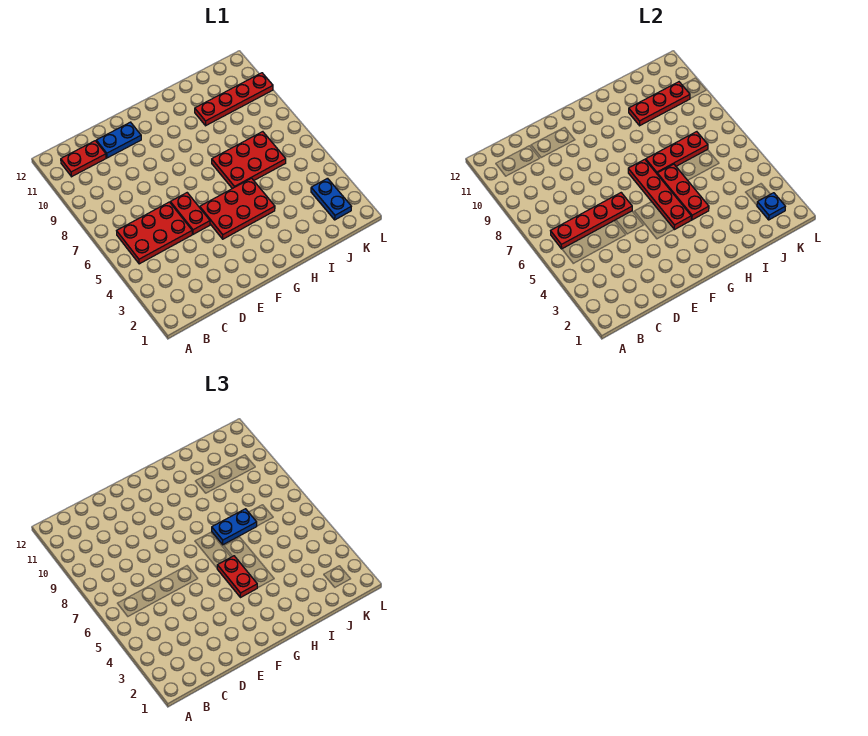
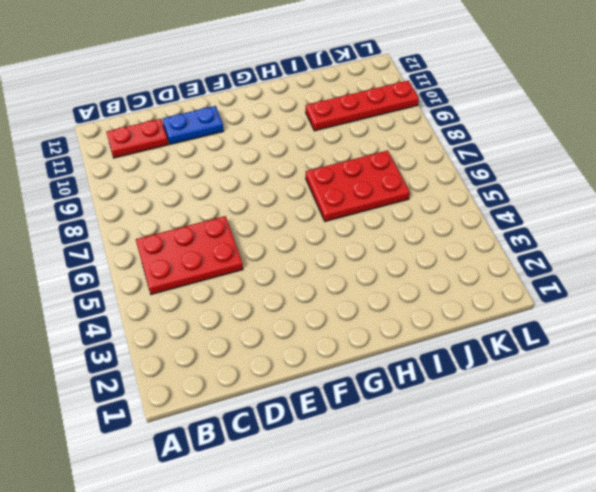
none -> red 1x2 plate [170,193,210,234]
none -> red 2x3 plate [200,178,275,239]
none -> blue 1x2 plate [311,178,351,220]

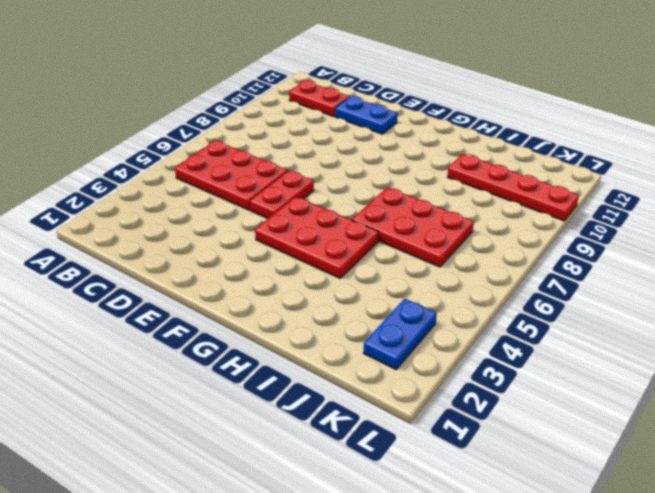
none -> red 1x4 plate [551,193,632,249]
none -> red 1x4 plate [628,159,691,230]
none -> red 1x3 plate [657,164,709,220]

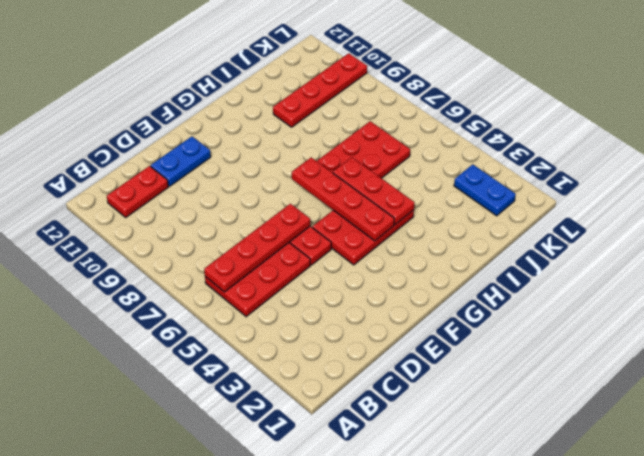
none -> red 1x3 plate [646,132,708,173]
none -> red 1x3 plate [629,82,690,126]
none -> blue 1x1 plate [757,193,785,220]

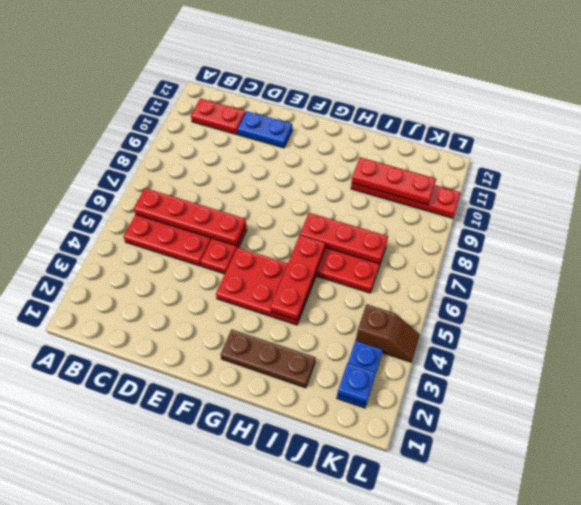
brown 1x3 plate [221,330,315,388] -> none
brown 1x2 slope [356,304,420,362] -> none
none -> red 1x4 plate [628,159,691,230]
none -> red 1x2 plate [217,556,257,598]
none -> blue 1x2 plate [212,509,257,545]

